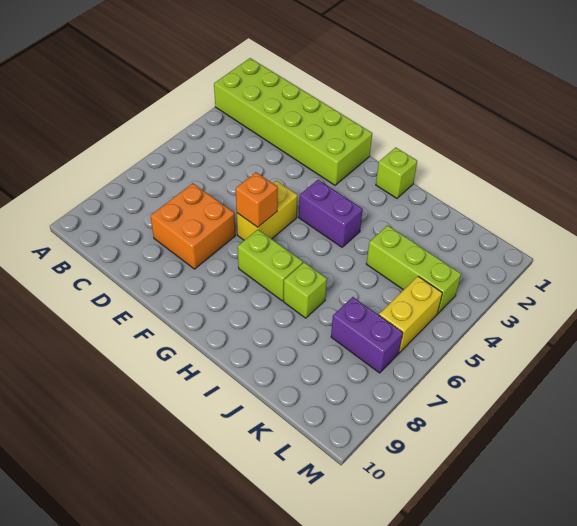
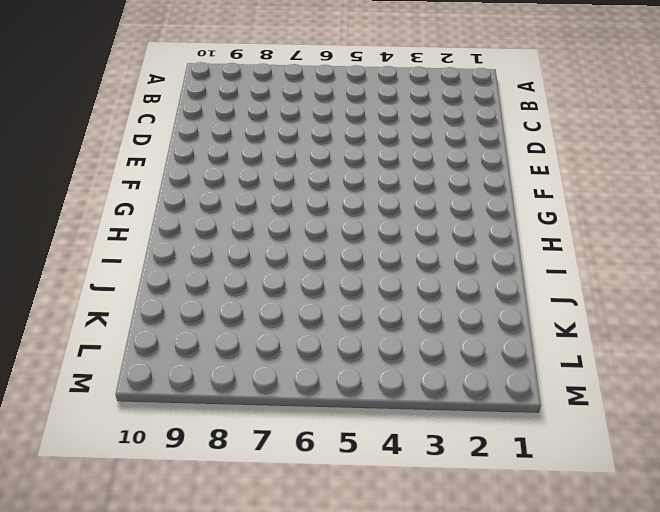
none -> lime 2x6 brick [214,58,372,185]
none -> orange 2x2 brick [151,183,236,269]

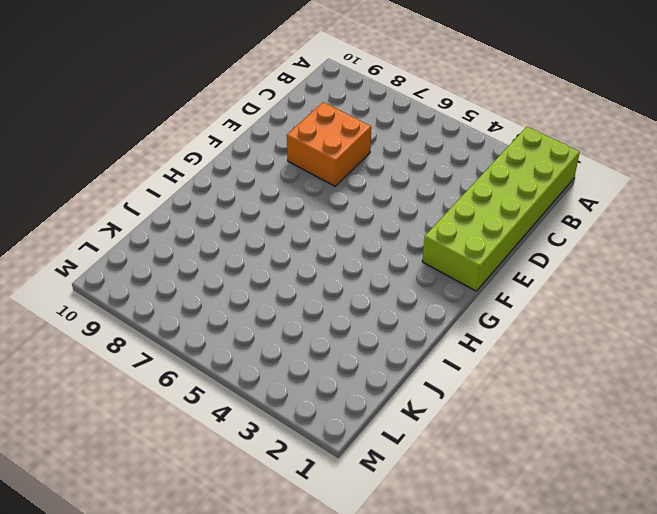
none -> yellow 1x2 brick [237,181,298,240]
none -> purple 1x2 brick [299,180,363,247]

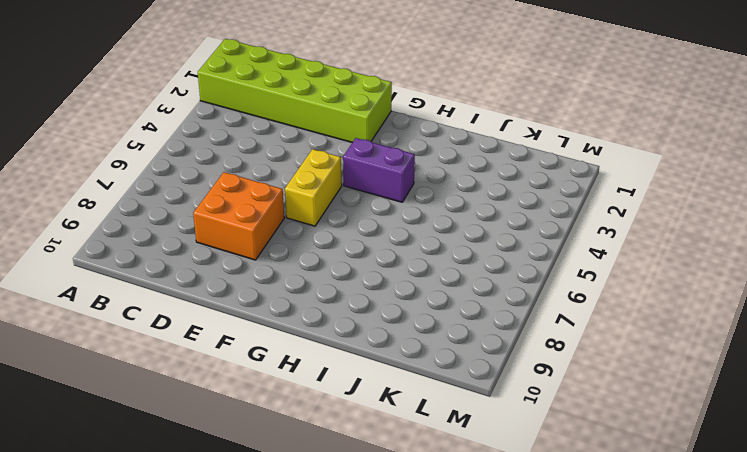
none -> lime 1x2 brick [238,230,303,301]
none -> lime 1x1 brick [376,148,417,198]

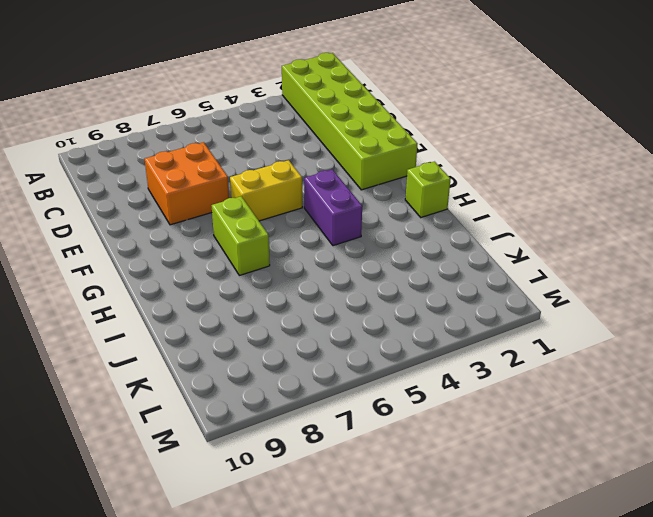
none -> lime 1x1 brick [284,262,327,318]
none -> lime 1x3 brick [366,225,461,313]

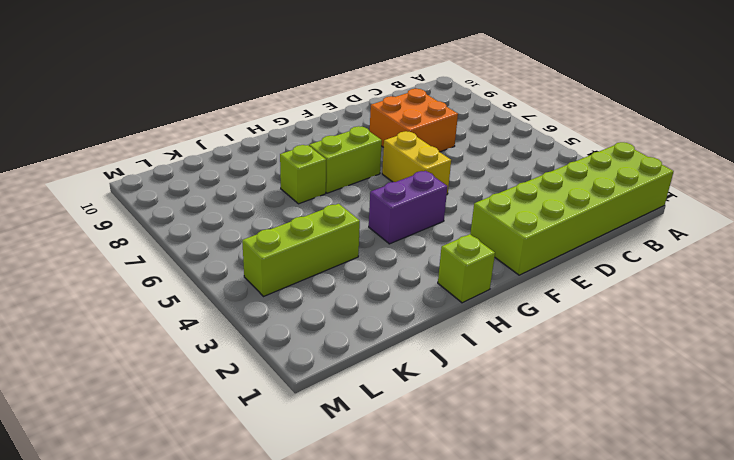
none -> purple 1x2 brick [331,297,403,373]
none -> yellow 1x2 brick [379,276,442,353]

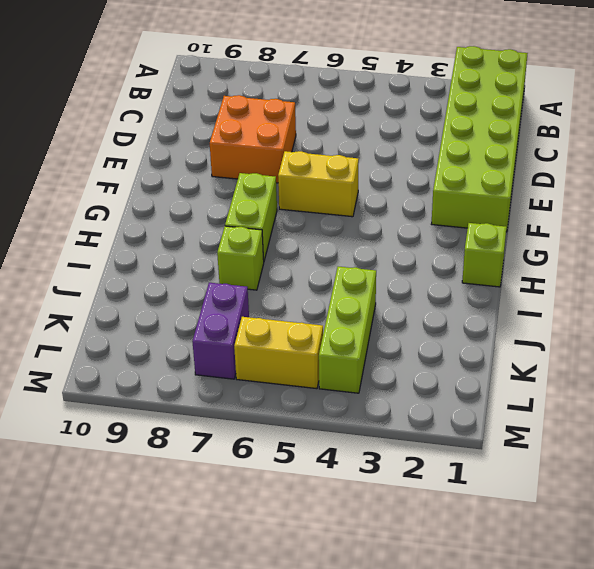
none -> purple 1x2 brick [299,180,363,247]
none -> orange 1x1 brick [236,172,278,227]

